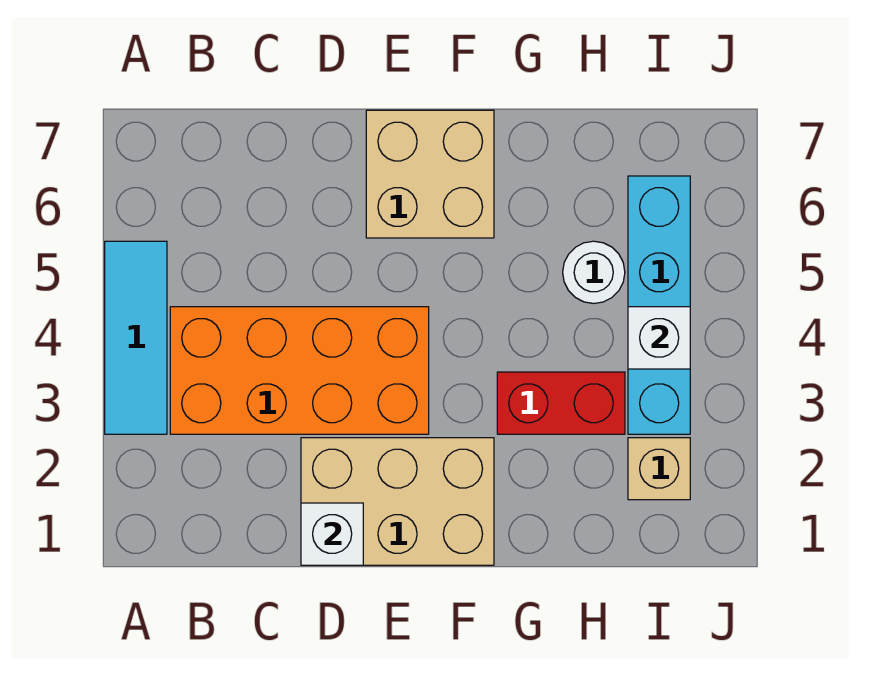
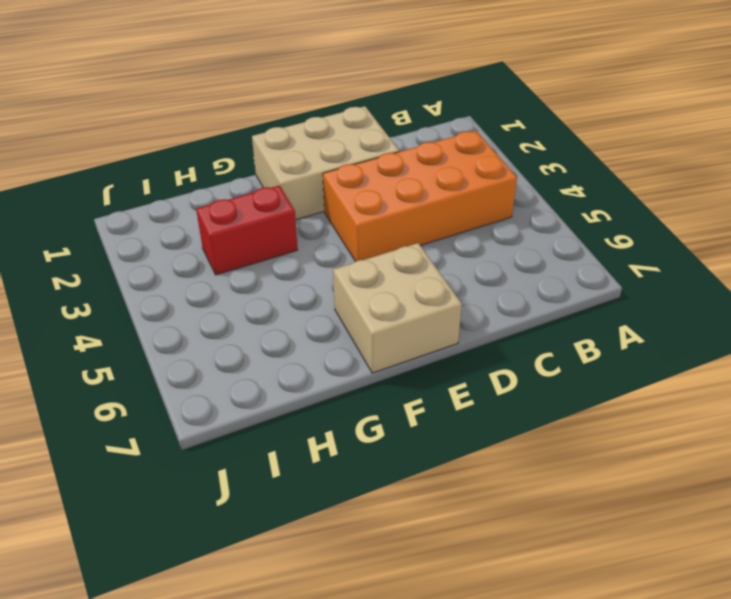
none -> cyan 1x3 tile [105,241,167,434]
none -> white 1x1 round brick [563,241,625,304]

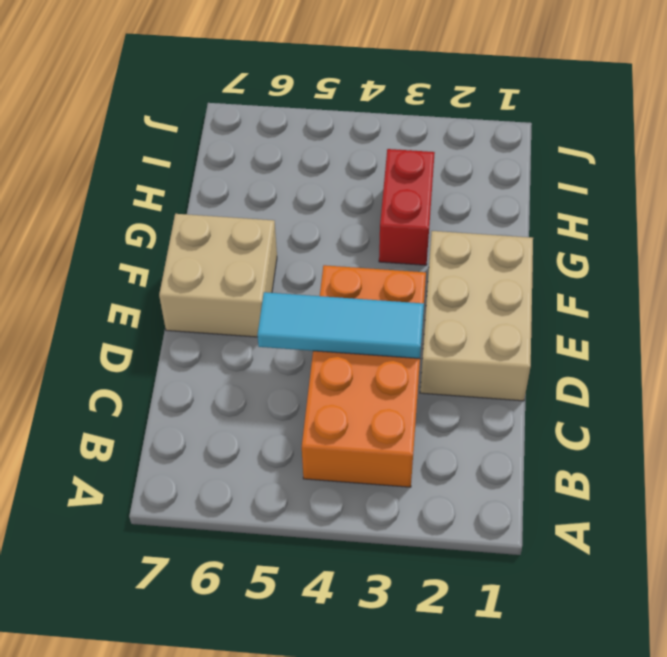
cyan 1x3 tile [257,292,424,359] -> cyan 1x3 tile moved to [105,241,167,434]
none -> white 1x1 round brick [563,241,625,304]
none -> tan 1x1 brick [628,438,690,500]

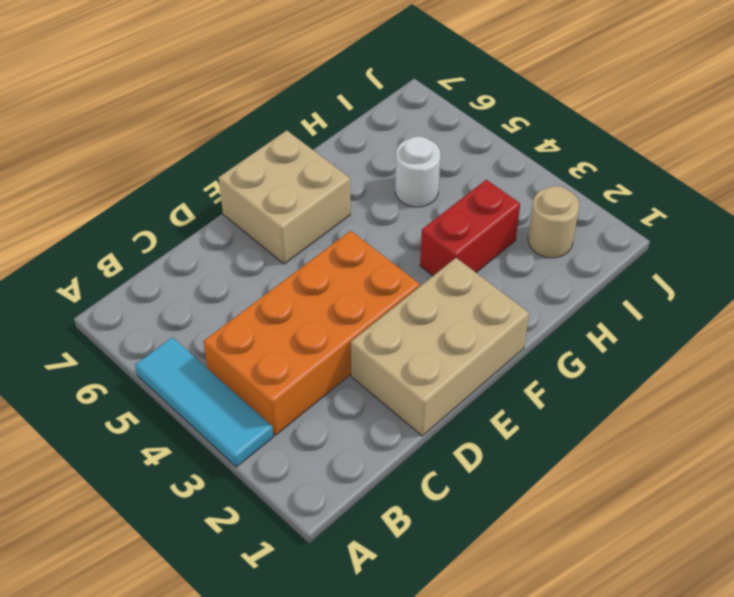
tan 1x1 round brick [528,186,579,258] -> tan 1x1 brick [628,438,690,500]
none -> cyan 1x4 brick [628,176,690,434]
none -> white 1x1 brick [301,503,363,565]

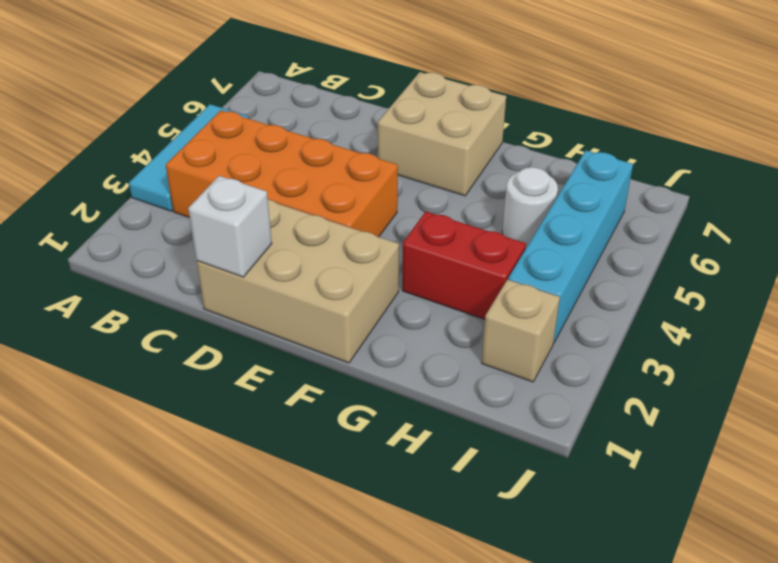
none -> white 1x1 brick [628,307,690,369]

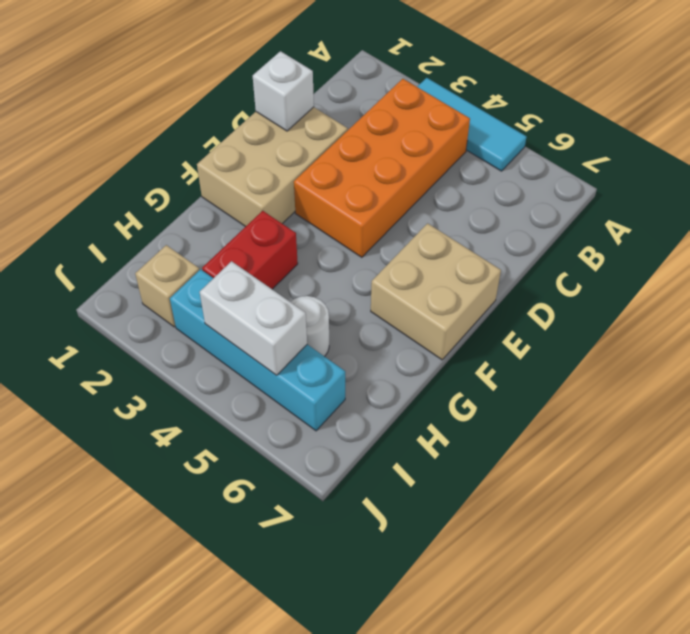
white 1x2 brick [200,261,307,375] -> white 1x1 brick [628,307,690,369]

